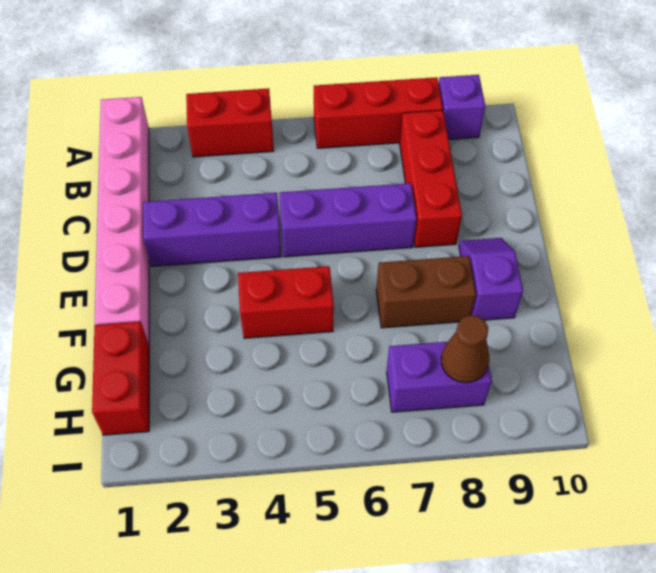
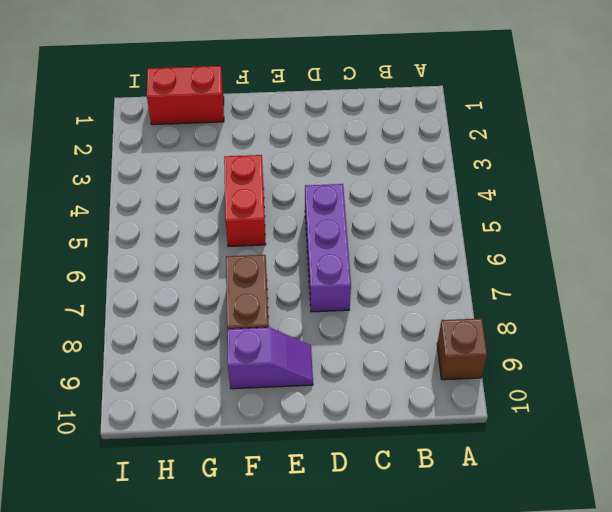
brown 1x1 brick [437,318,487,380] -> purple 1x1 brick [439,75,485,139]
none -> pink 1x6 brick [95,97,149,345]
none -> red 1x2 brick [186,88,274,157]
none -> red 1x3 brick [314,77,443,148]

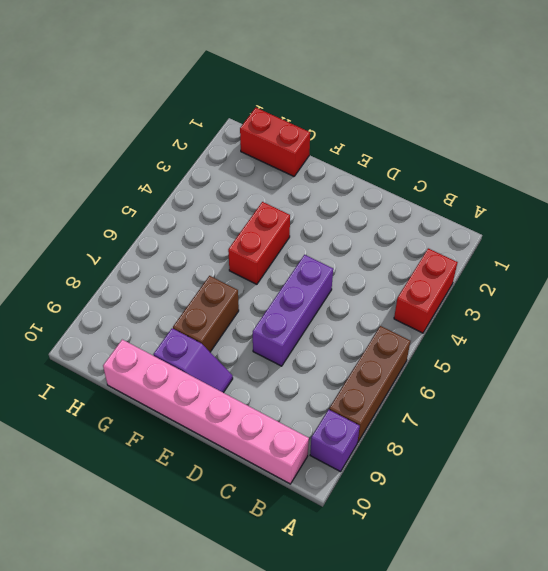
brown 1x3 brick [329,326,410,442] -> red 1x3 brick [314,77,443,148]
pink 1x6 brick [103,339,309,484] -> pink 1x6 brick moved to [95,97,149,345]
none -> red 1x3 brick [400,110,462,247]
none -> purple 1x3 brick [143,193,282,266]
none -> purple 1x2 brick [387,342,492,412]

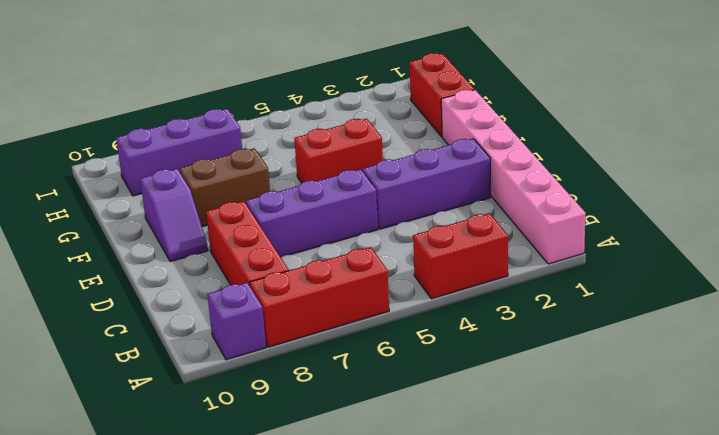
purple 1x3 brick [116,109,242,196] -> purple 1x2 brick [387,342,492,412]
none -> brown 1x1 cone [441,315,489,383]

